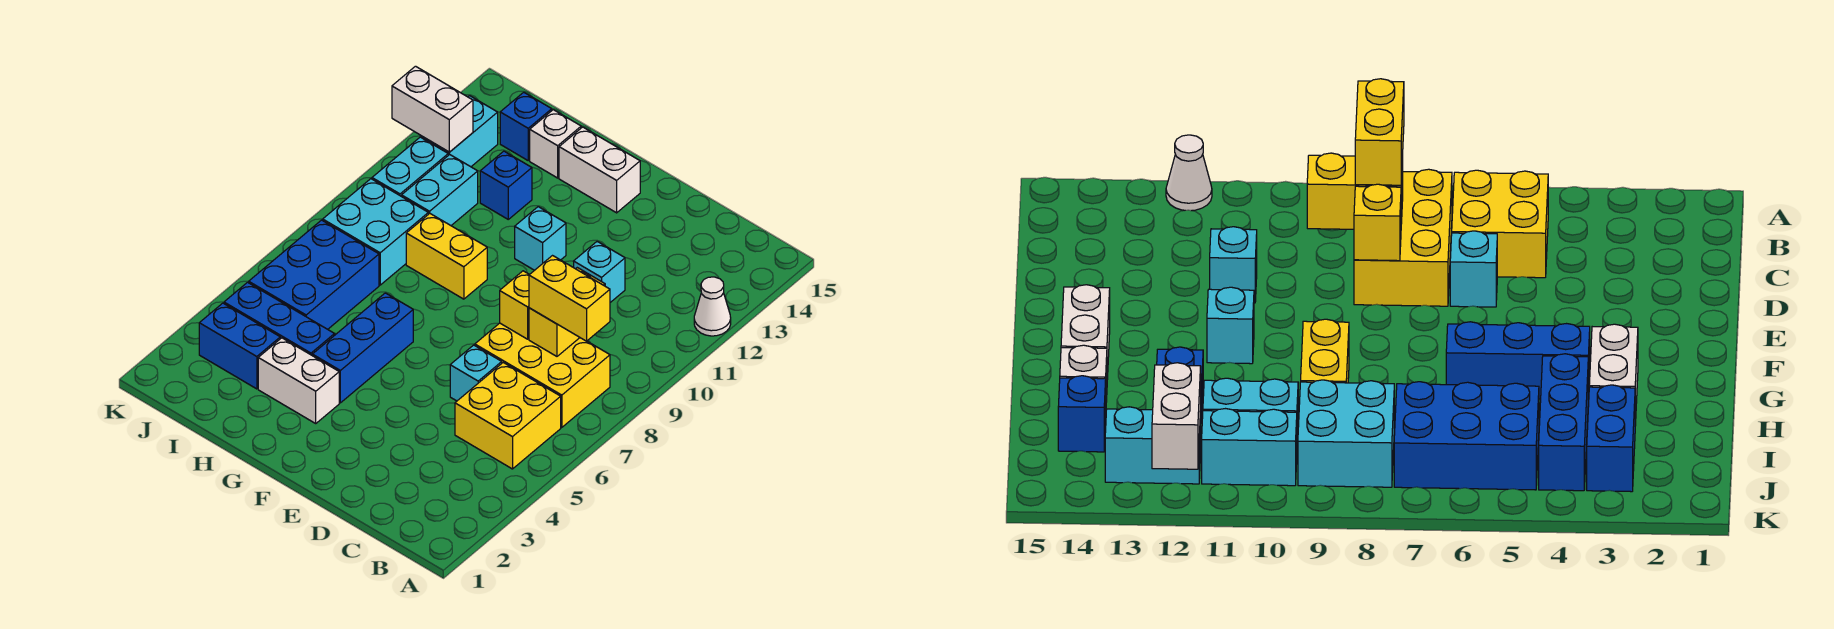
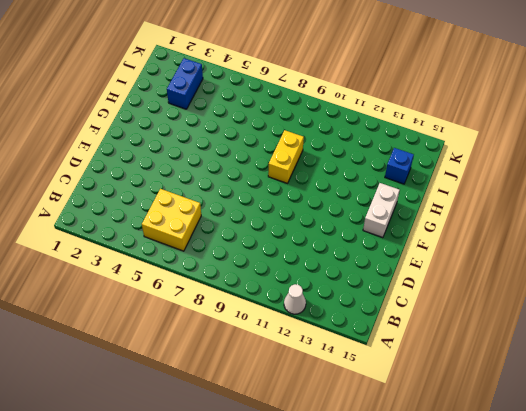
none -> yellow 2x3 brick [475,323,610,427]
none -> cyan 1x1 brick [450,345,502,401]
none -> cyan 1x1 brick [574,242,625,302]

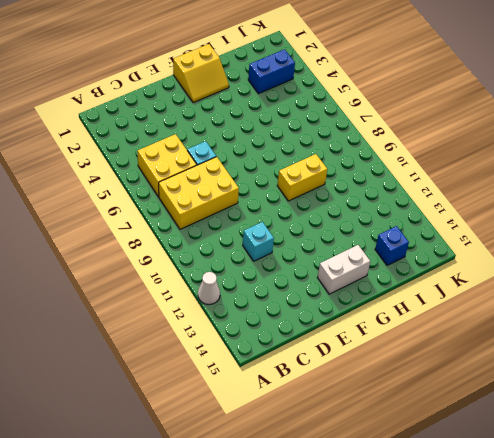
yellow 2x2 slope [173,44,229,103] -> none
none -> cyan 1x1 brick [515,207,566,270]
none -> white 1x2 brick [258,338,339,423]
none -> blue 1x3 brick [312,293,413,403]

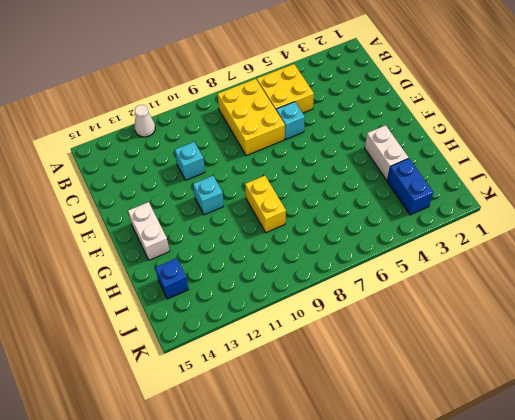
none -> blue 1x3 brick [312,293,413,403]
none -> blue 1x3 brick [224,282,335,355]
none -> blue 1x1 brick [480,151,532,219]

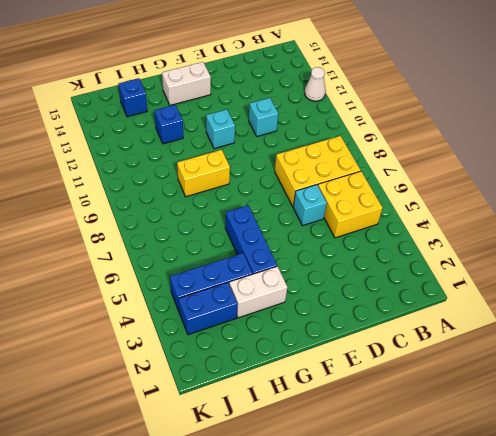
none -> white 1x1 brick [530,110,581,178]
none -> blue 2x3 brick [249,220,379,329]
none -> cyan 2x2 brick [323,179,428,285]

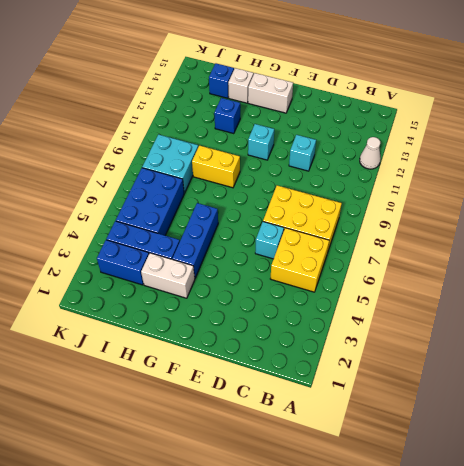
none -> cyan 1x2 brick [402,155,478,225]
none -> cyan 1x2 brick [372,137,448,196]
none -> cyan 1x2 brick [421,96,498,167]

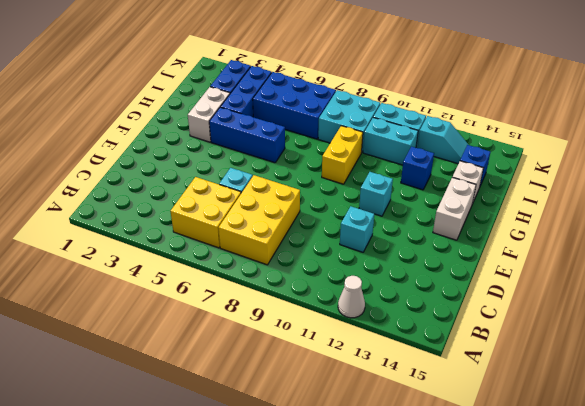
cyan 1x2 slope [417,116,468,164] -> cyan 1x2 brick [421,96,498,167]
none -> yellow 1x2 brick [529,268,605,356]
none -> yellow 1x1 brick [500,271,529,339]
none -> white 1x2 brick [392,66,473,152]

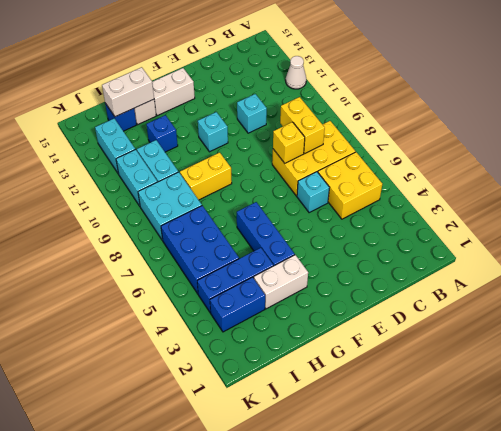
white 1x2 brick [102,67,154,117] -> white 1x2 brick moved to [392,66,473,152]
none -> yellow 1x2 brick [529,256,610,341]

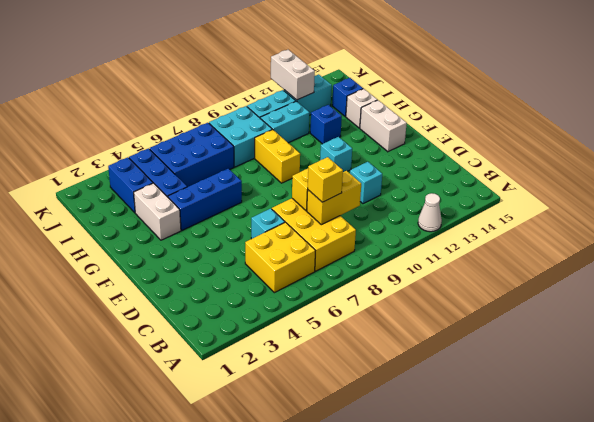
yellow 1x1 brick [308,157,343,202] -> yellow 1x2 brick [529,256,610,341]

